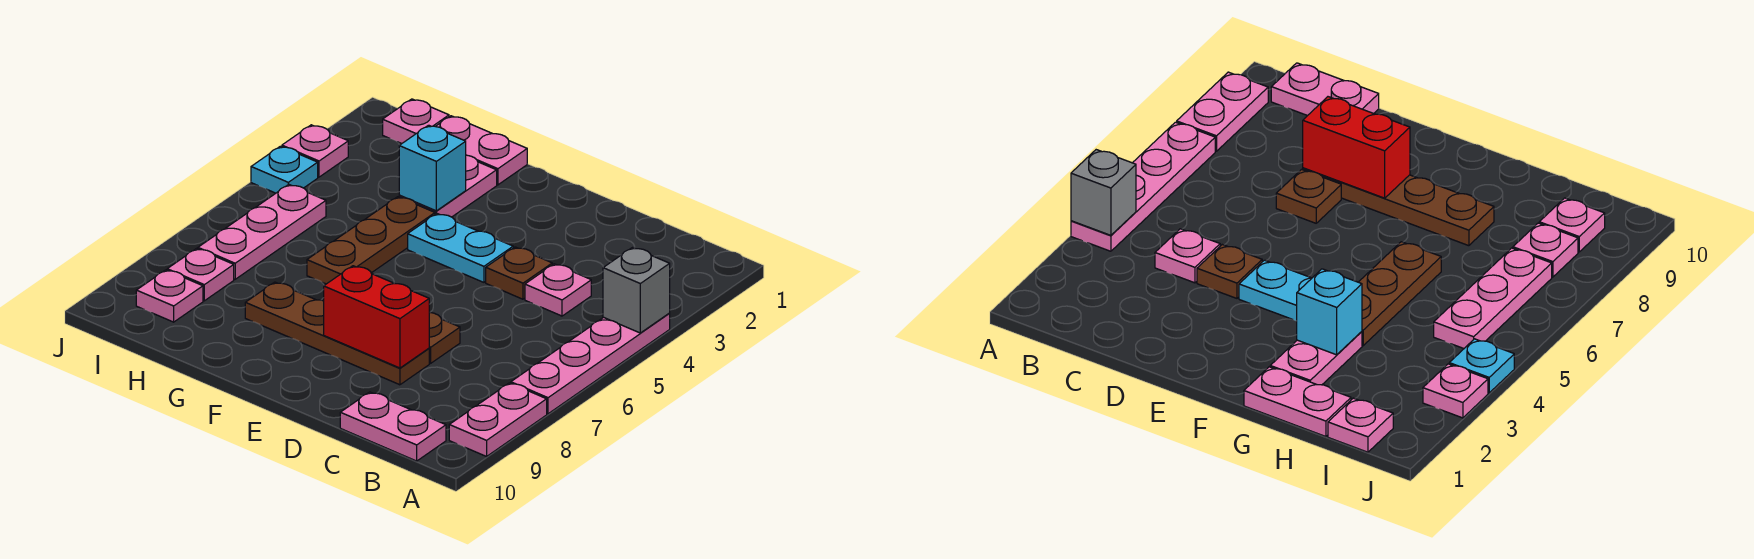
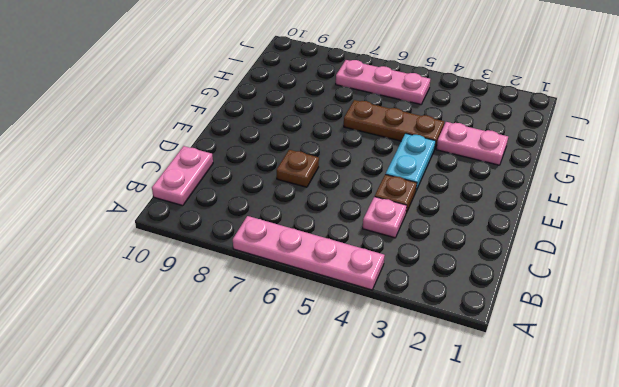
none -> pink 1x2 plate [449,383,547,456]
none -> brown 1x4 plate [245,282,429,385]
none -> pink 1x2 plate [435,116,527,185]

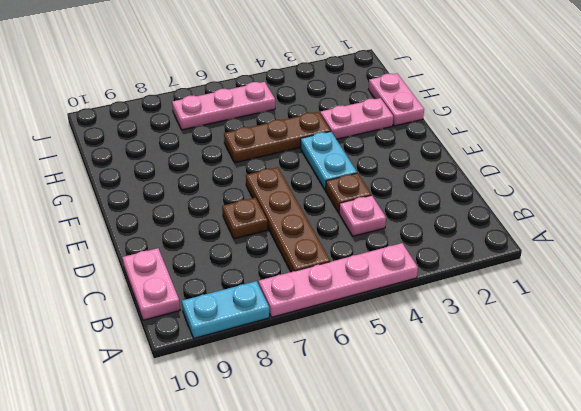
cyan 1x2 plate [182,281,269,338] -> pink 1x2 plate [449,383,547,456]
brown 1x4 plate [246,167,330,272] -> brown 1x4 plate moved to [245,282,429,385]
none -> pink 1x1 plate [383,99,449,144]
none -> pink 1x1 plate [167,249,234,301]
none -> pink 1x1 plate [136,270,203,322]

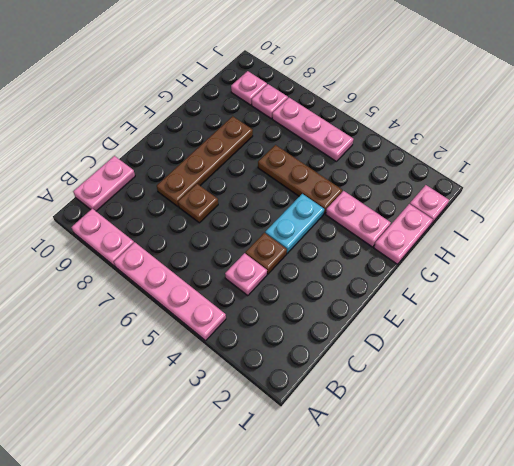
none -> pink 1x1 plate [282,125,348,177]
none -> cyan 1x1 plate [251,146,318,193]
none -> grey 1x1 brick [603,248,670,333]

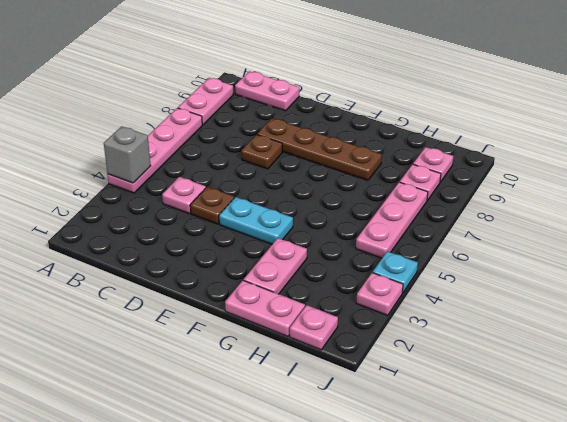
none -> brown 1x3 plate [307,197,435,284]
none -> red 1x2 brick [324,266,429,368]
none -> cyan 1x1 brick [399,125,466,211]

